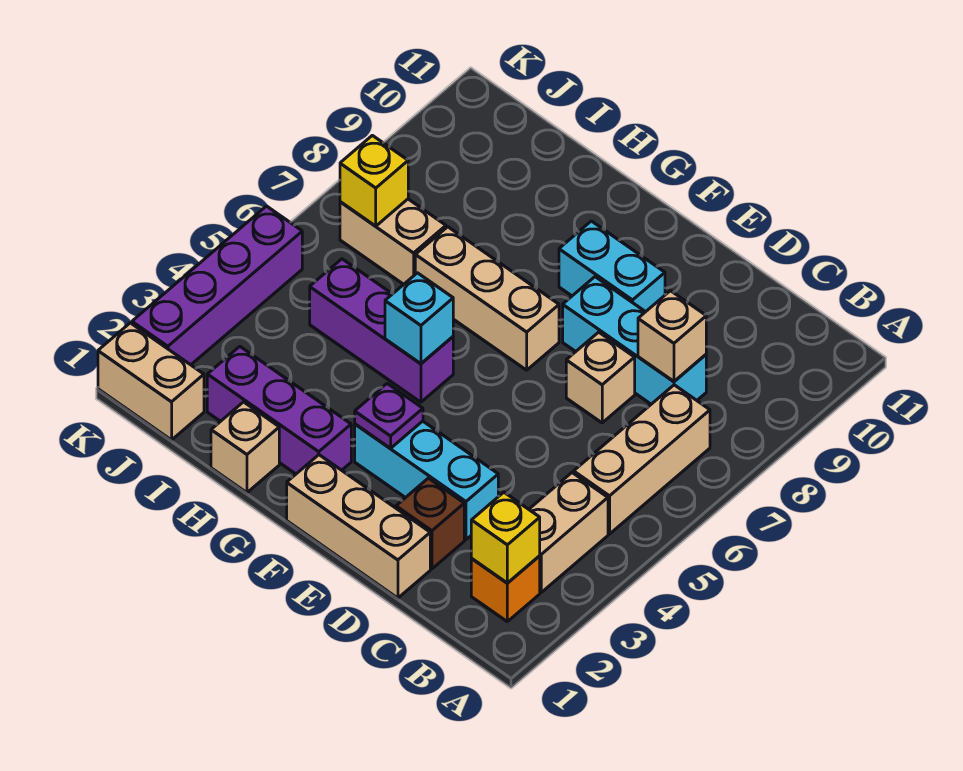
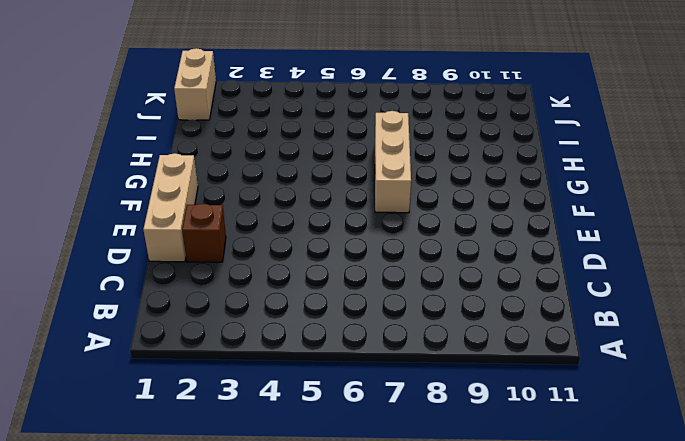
none -> orange 1x1 brick [471,556,540,621]
none -> tan 1x2 brick [529,473,608,592]
none -> tan 1x3 brick [574,385,710,534]

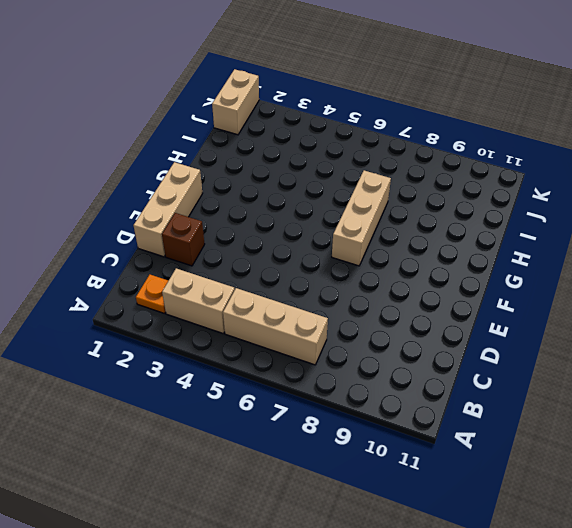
orange 1x1 plate [136,275,168,314] -> orange 1x1 brick [471,556,540,621]
none -> cyan 1x3 brick [563,277,706,404]
none -> cyan 1x3 brick [355,421,498,540]
none -> tan 1x1 brick [566,332,635,423]

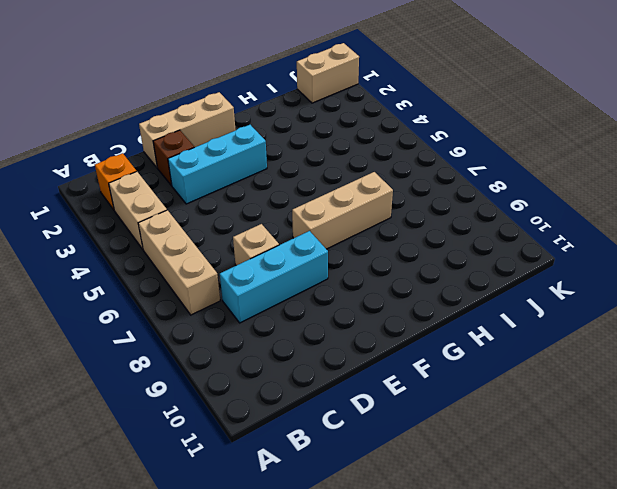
none -> cyan 1x2 brick [559,221,665,312]
none -> purple 1x3 brick [207,347,351,474]
none -> purple 1x3 brick [310,259,453,402]

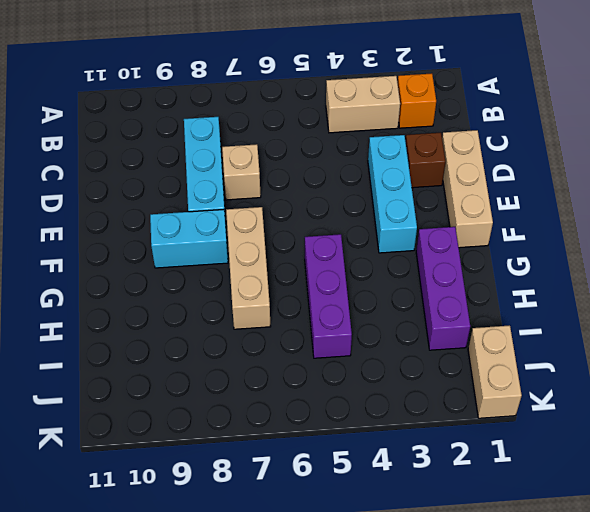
cyan 1x2 brick [150,210,228,268] -> cyan 1x2 brick turned to [559,221,665,312]
none -> tan 1x3 brick [574,385,710,534]
none -> tan 1x1 brick [211,402,279,493]
none -> tan 1x2 brick [340,199,446,284]

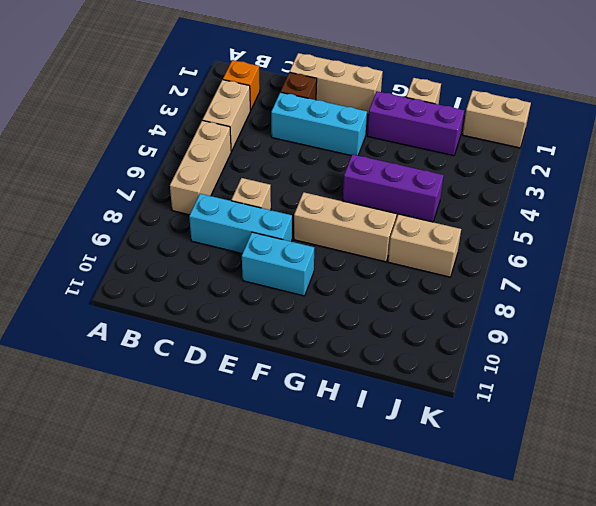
none -> purple 1x4 brick [132,206,302,365]
none -> yellow 1x1 brick [471,492,540,583]
none -> tan 1x1 brick [638,291,706,381]

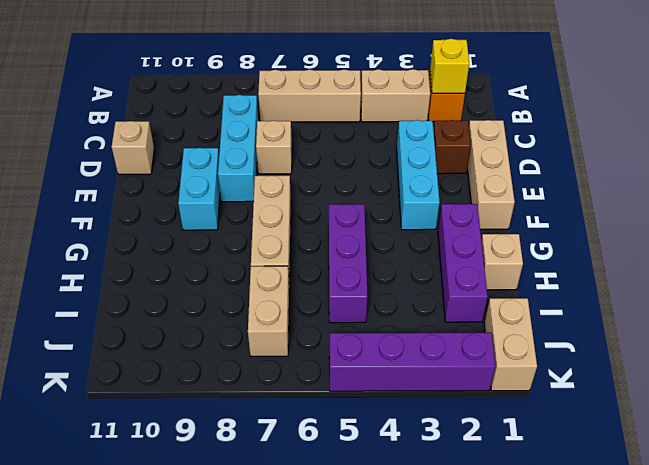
tan 1x1 brick [112,121,154,174] -> tan 1x1 brick moved to [638,291,706,381]
none -> purple 1x1 plate [355,384,423,448]
none -> cyan 1x1 brick [385,273,453,364]
none -> yellow 1x1 brick [340,135,408,226]

